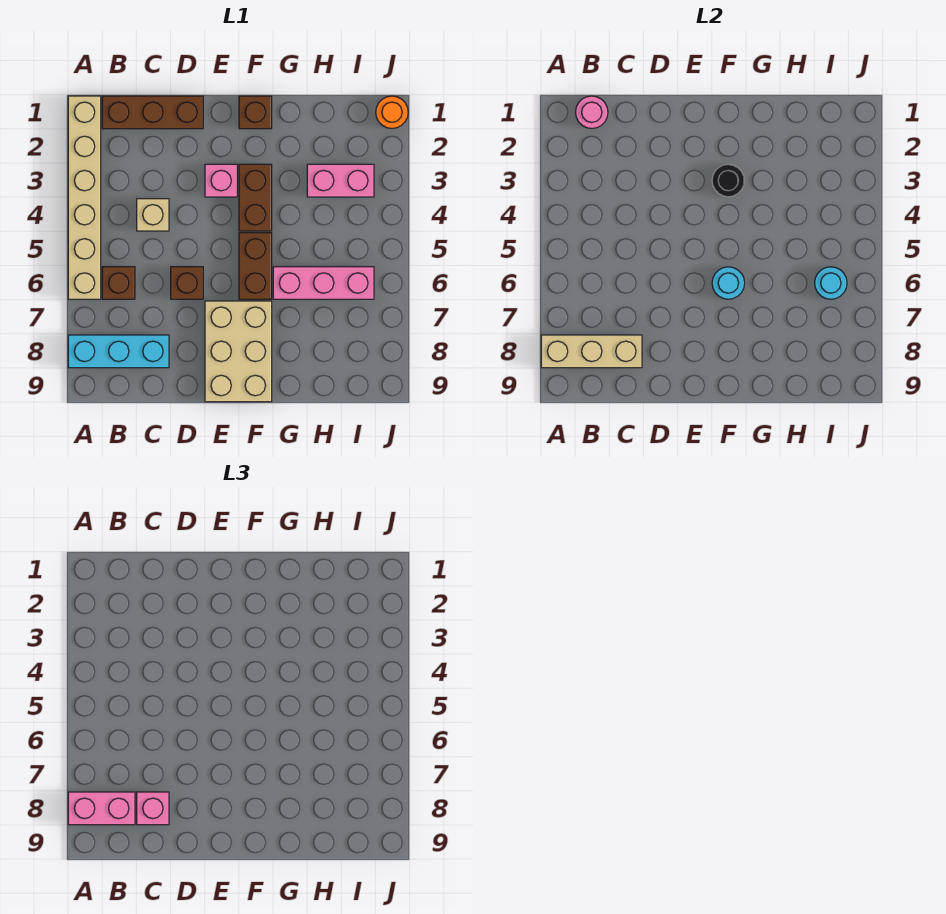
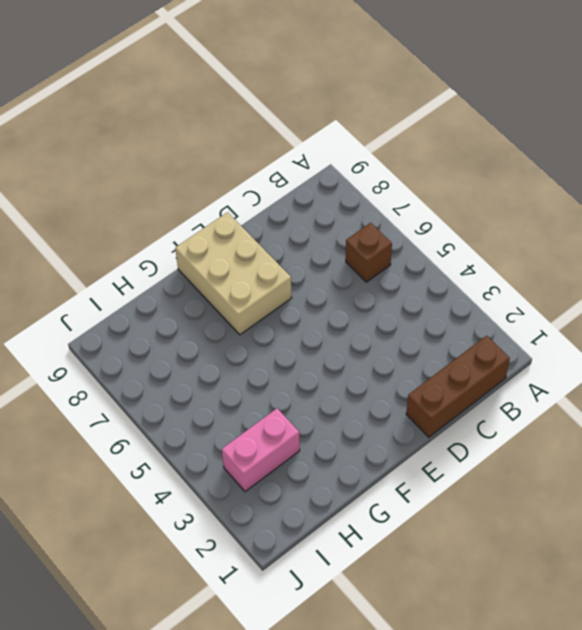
none -> tan 1x6 brick [68,96,101,299]
none -> cyan 1x3 brick [68,335,169,368]
none -> tan 1x1 brick [137,199,169,231]

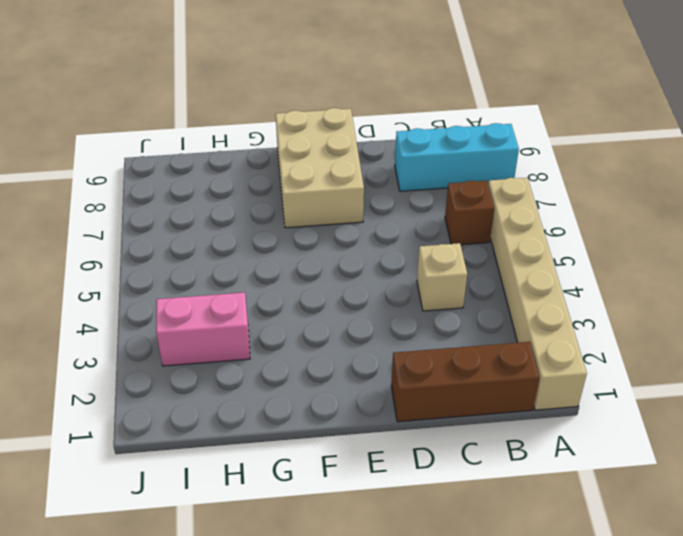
none -> brown 1x1 brick [171,267,203,299]
none -> pink 1x1 brick [205,164,237,197]
none -> brown 1x1 brick [239,96,272,129]

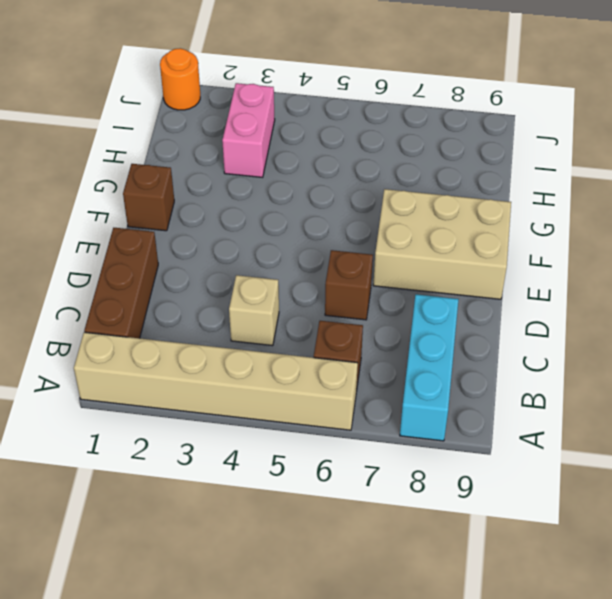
none -> pink 1x1 brick [205,164,237,197]
none -> brown 1x2 brick [239,164,272,231]
none -> brown 1x2 brick [239,233,272,299]

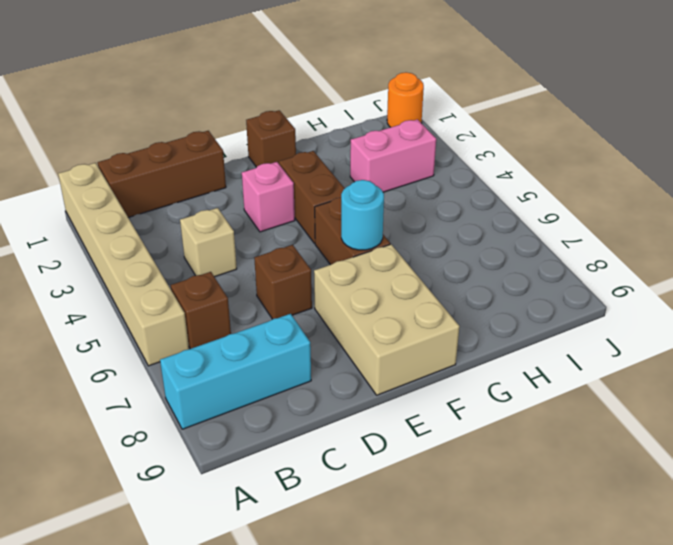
none -> pink 1x3 brick [273,267,374,299]
none -> tan 1x3 brick [541,335,642,368]
none -> pink 1x1 round brick [575,96,608,129]

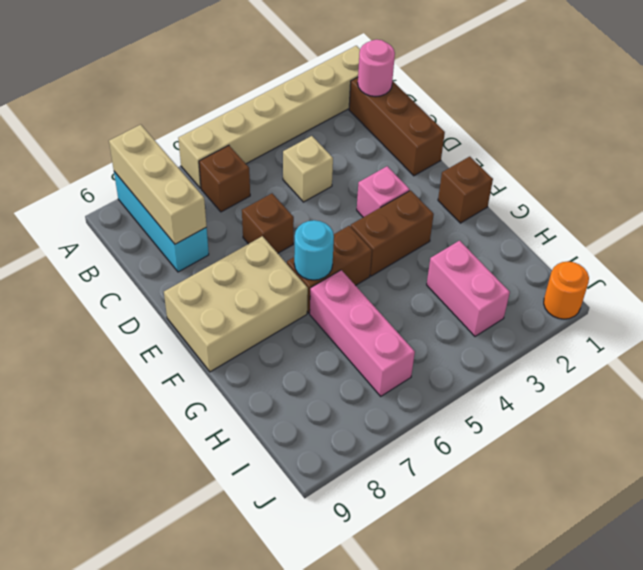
none -> black 1x1 round brick [712,164,745,197]
none -> cyan 1x1 round brick [815,267,847,299]
none -> pink 1x2 brick [68,792,135,825]

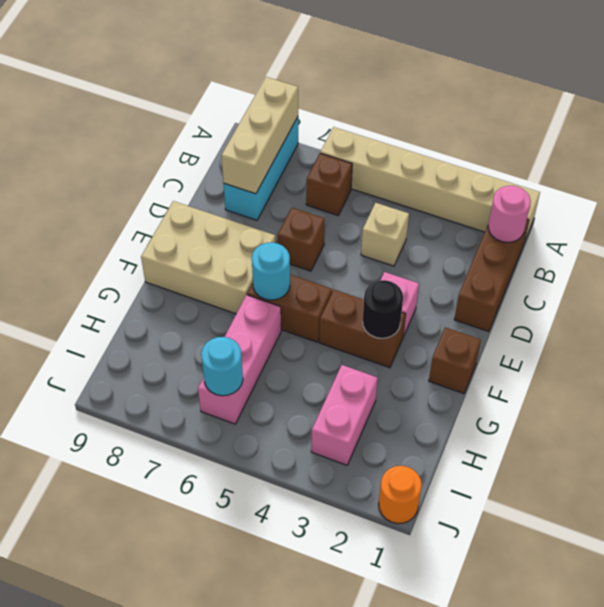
none -> pink 1x2 brick [68,792,135,825]
none -> pink 1x1 brick [137,792,169,825]

